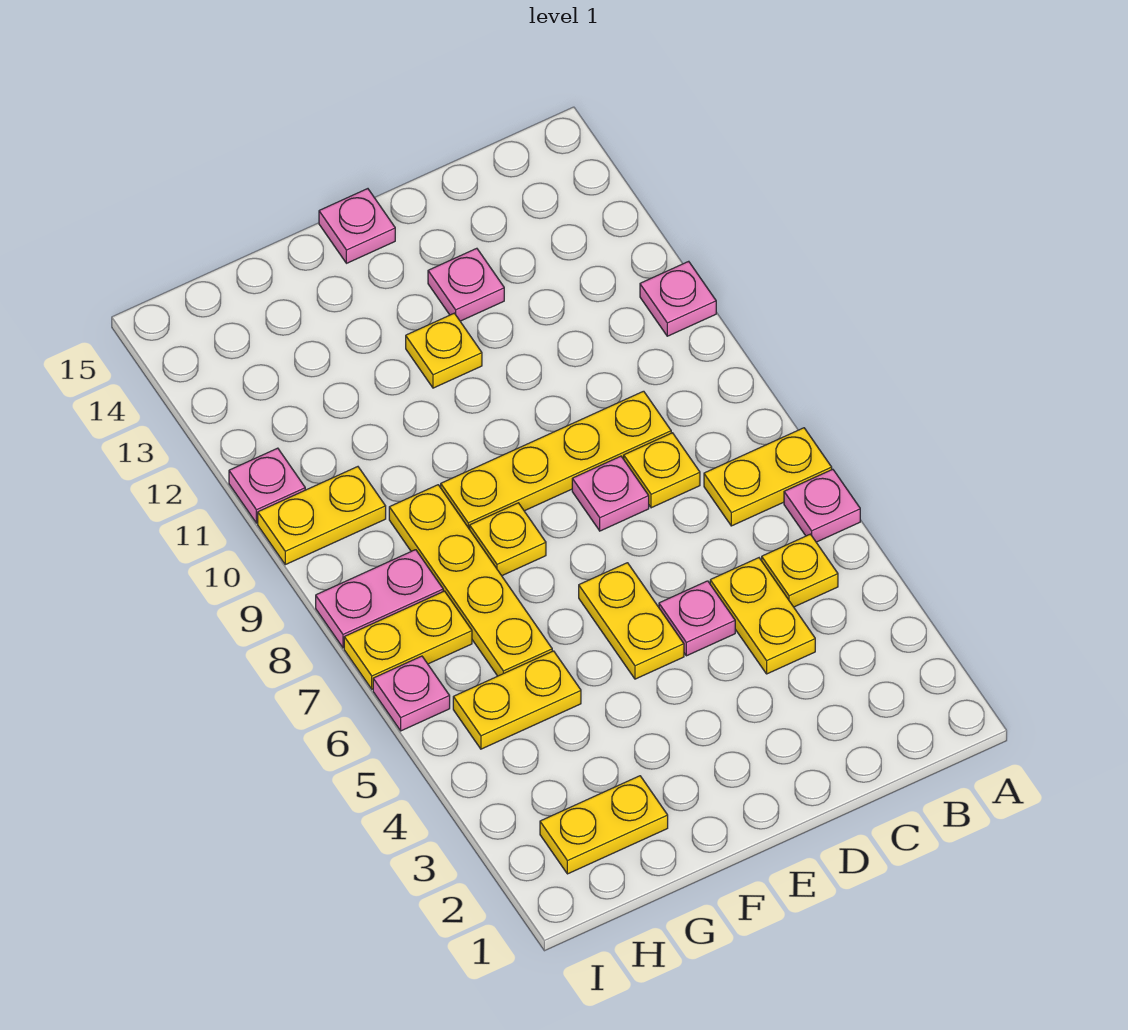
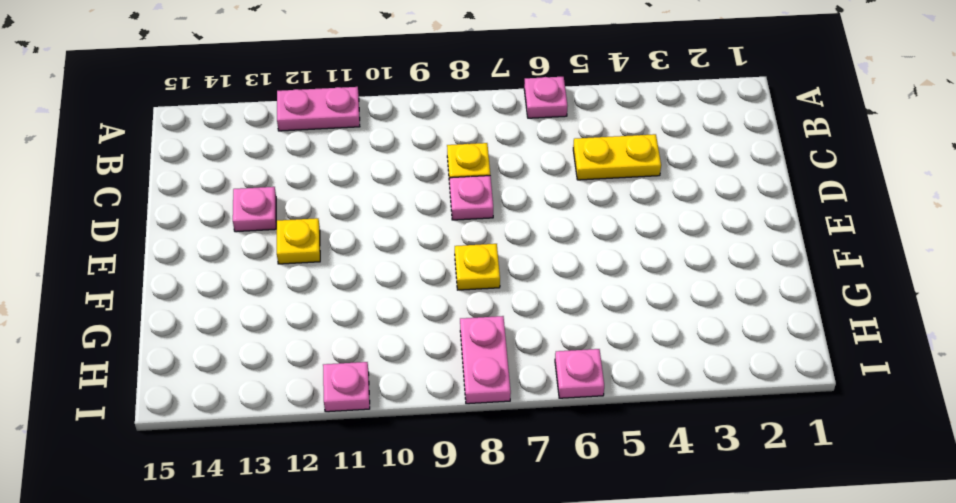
pink 1x2 plate [277,87,360,131] -> pink 1x1 plate [640,261,716,336]
none -> yellow 1x2 plate [704,428,832,526]
none -> yellow 1x1 plate [762,534,838,607]
none -> yellow 1x4 plate [441,391,671,529]

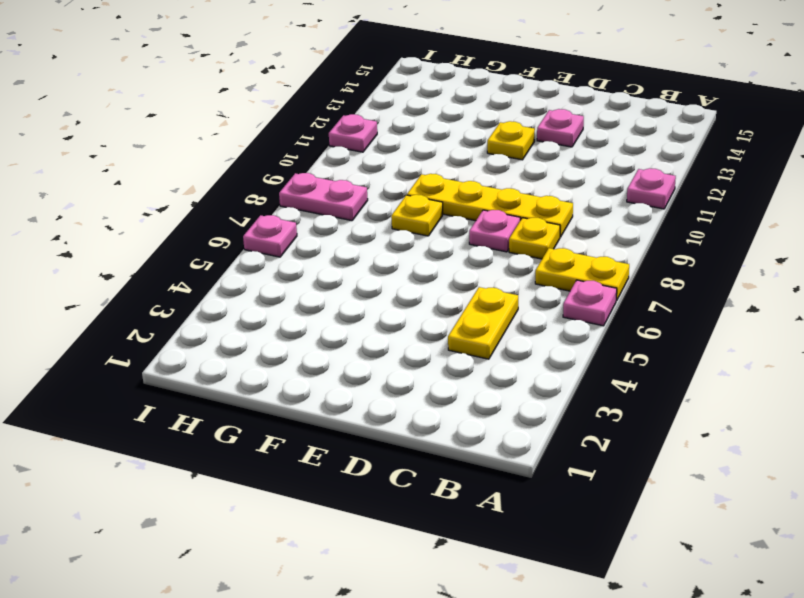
none -> yellow 1x1 plate [762,534,838,607]
none -> pink 1x1 plate [659,581,735,656]
none -> yellow 1x2 plate [579,563,684,679]

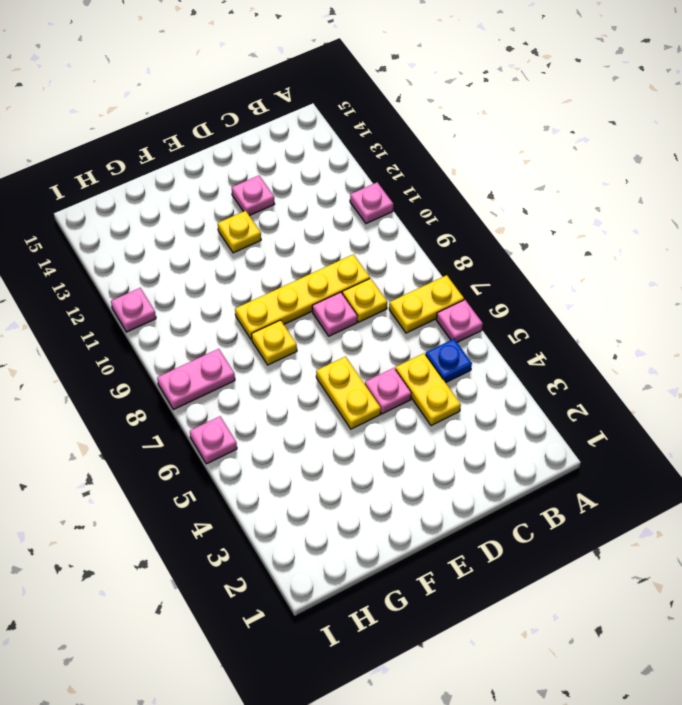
blue 1x1 plate [426,339,472,383] -> yellow 1x1 plate [762,534,838,607]
none -> pink 1x1 plate [319,189,395,263]
none -> yellow 1x2 plate [540,776,668,874]
none -> yellow 1x2 plate [453,651,581,749]

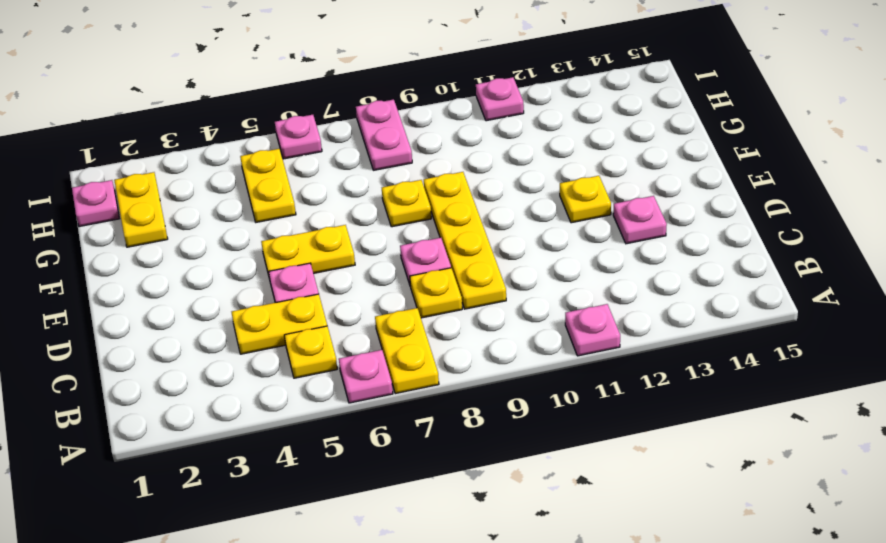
pink 1x1 plate [72,180,119,227] -> pink 1x1 plate moved to [319,189,395,263]
none -> yellow 1x4 plate [389,485,552,676]
none -> yellow 1x2 plate [344,591,472,689]
none -> yellow 1x2 plate [258,467,386,565]

